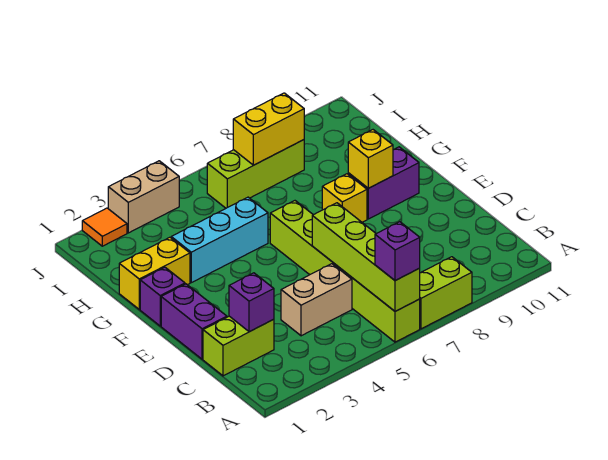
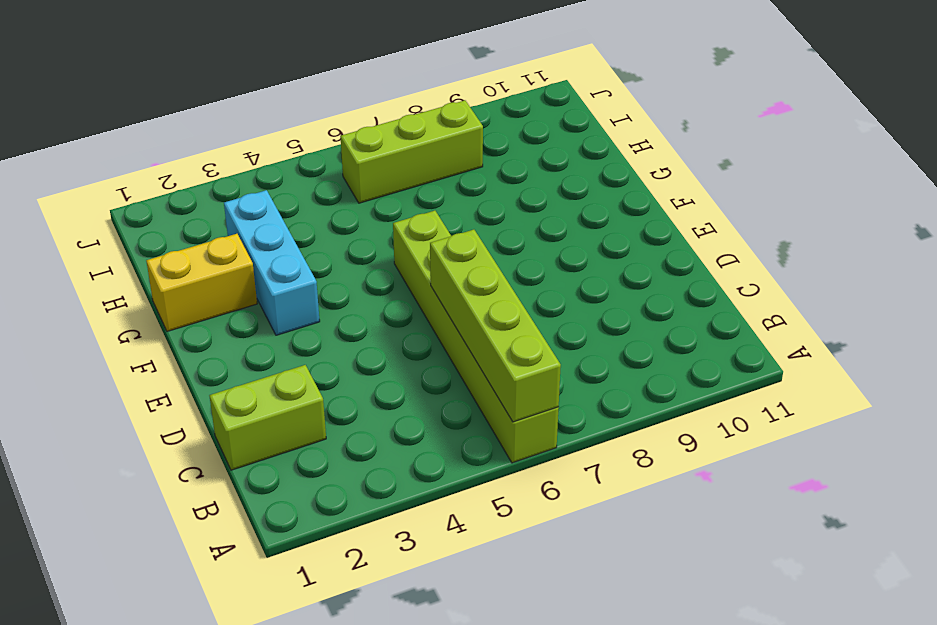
cyan 1x3 brick [224,190,320,335] -> cyan 1x3 brick turned to [171,197,268,283]
none -> lime 1x2 brick [420,257,472,329]
none -> tan 1x2 brick [281,264,352,336]
none -> purple 1x2 brick [161,284,227,359]

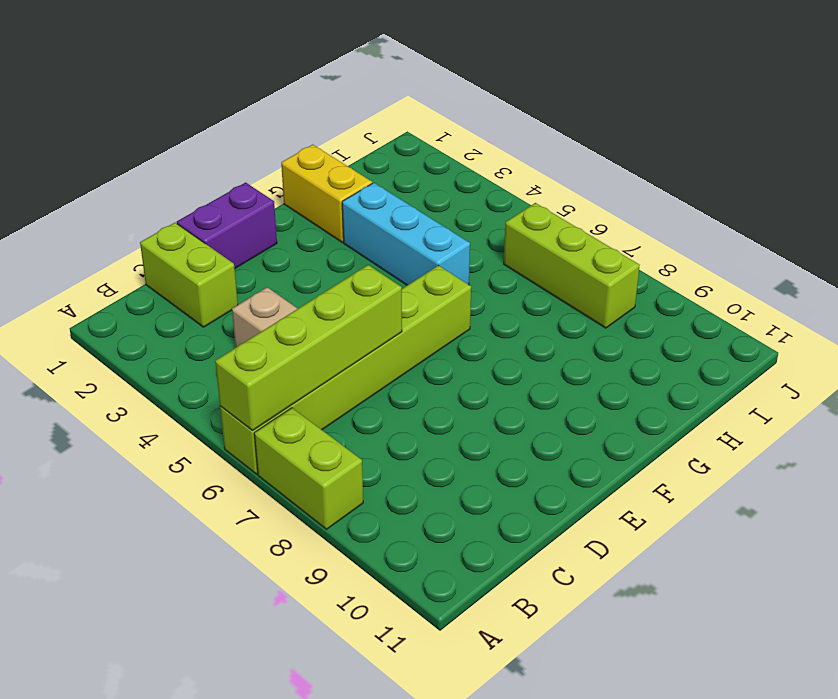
none -> purple 1x1 brick [140,267,185,326]
none -> yellow 1x1 brick [322,174,367,222]
none -> purple 1x2 brick [348,147,419,219]

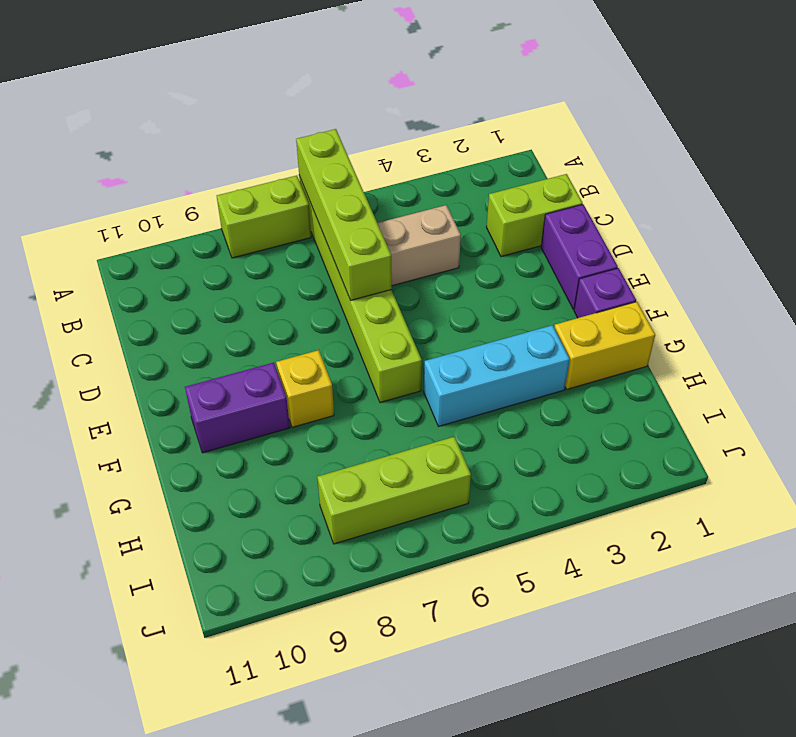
none -> orange 1x1 tile [82,208,127,246]
none -> tan 1x2 brick [108,161,179,233]
none -> purple 1x1 brick [229,273,274,332]

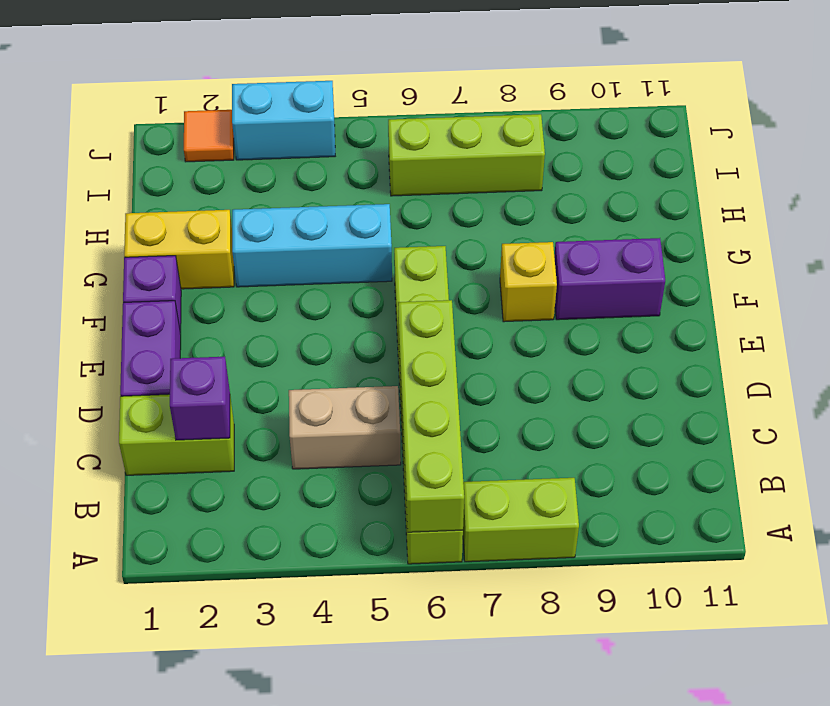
cyan 1x2 brick [232,81,335,160] -> tan 1x2 brick [108,161,179,233]
none -> yellow 1x1 brick [348,130,393,188]
none -> yellow 1x2 brick [233,93,304,165]
none -> purple 1x1 brick [375,222,420,281]

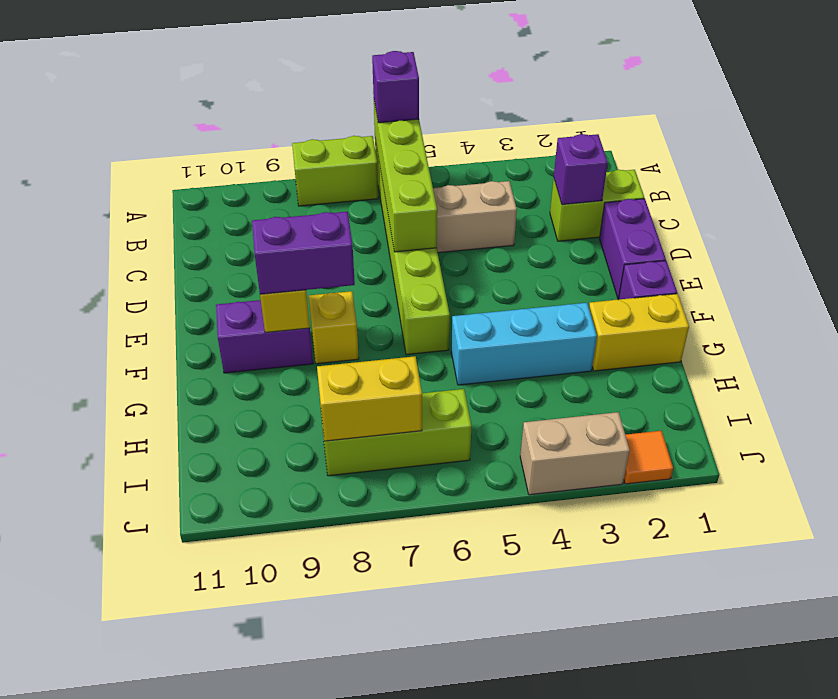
purple 1x2 brick [252,212,355,294] -> none

